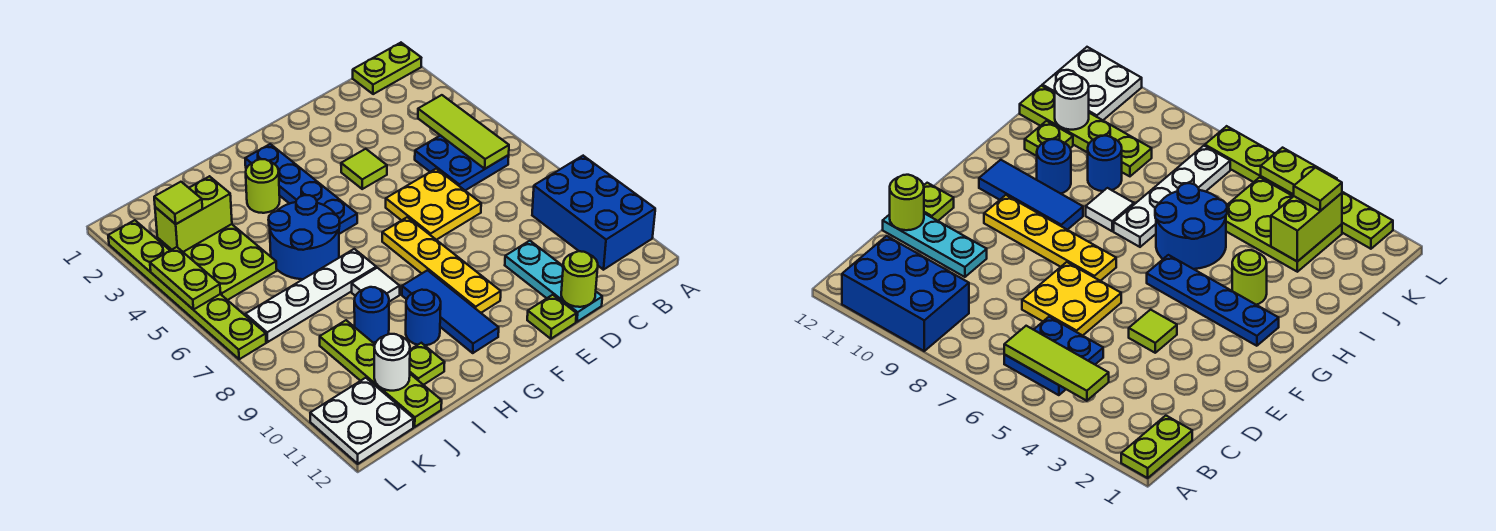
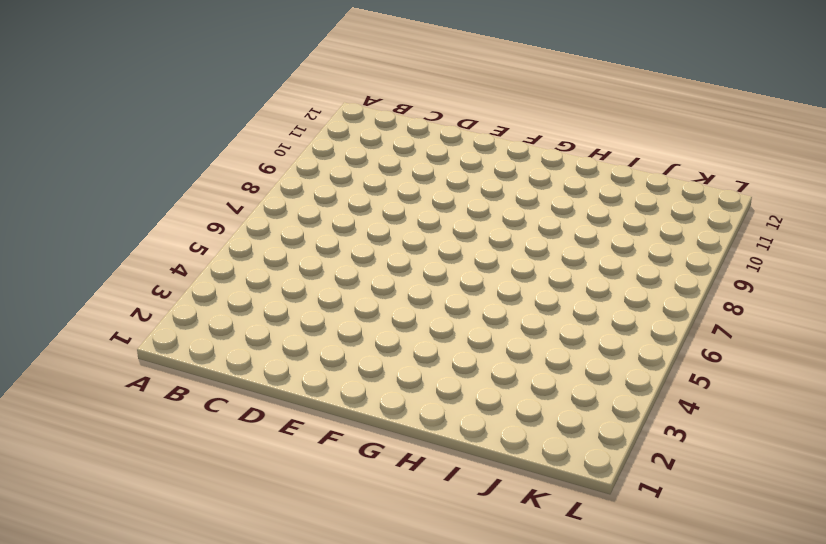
none -> lime 1x2 plate [353,43,421,94]
none -> blue 2x3 brick [532,156,655,270]
none -> blue 2x2 plate [415,135,509,190]

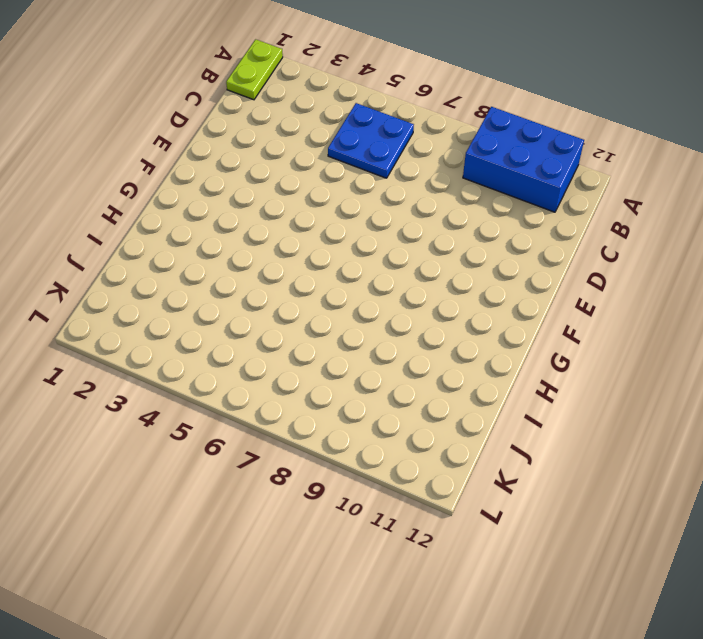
none -> yellow 2x2 plate [386,169,481,240]
none -> cyan 1x3 plate [505,241,602,322]
none -> lime 1x1 tile [341,149,387,189]

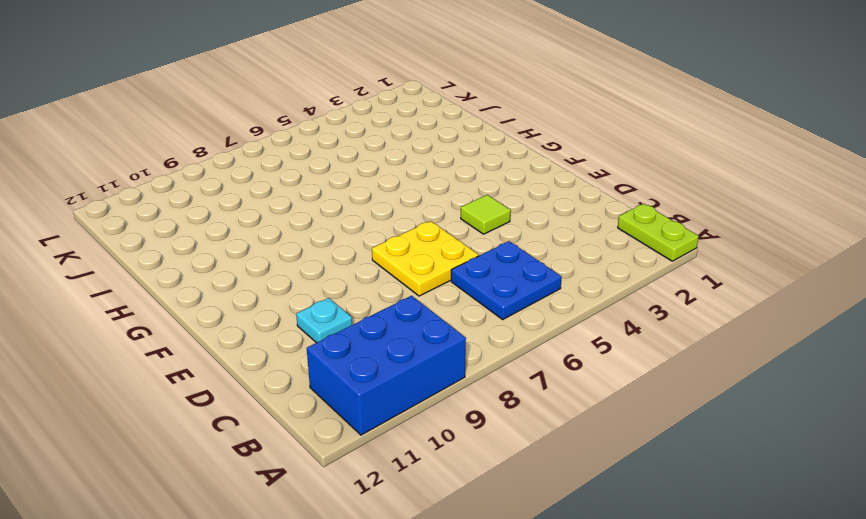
cyan 1x1 plate [296,298,352,343] -> cyan 1x3 plate [505,241,602,322]
none -> lime 1x1 plate [527,295,576,339]
none -> yellow 1x4 plate [382,217,501,313]
none -> blue 1x4 plate [245,144,357,234]

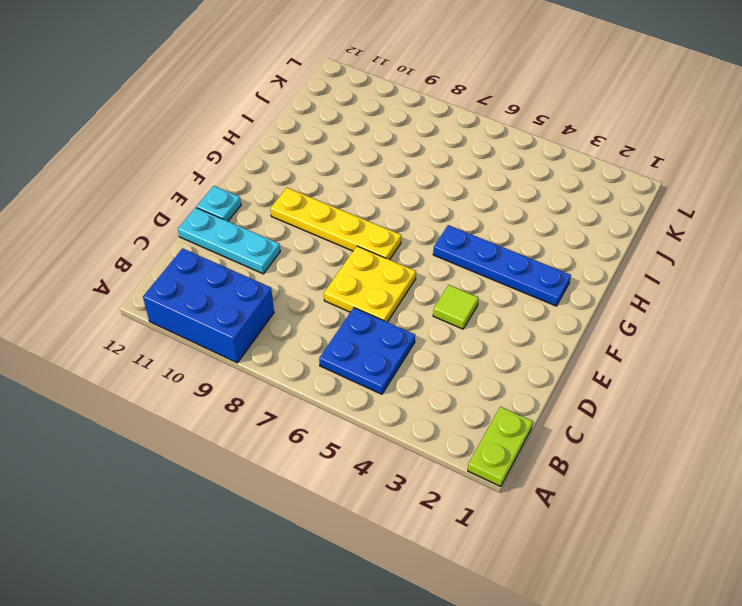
cyan 1x1 plate [196,186,241,221] -> lime 1x1 plate [527,295,576,339]
none -> blue 1x3 tile [402,270,499,353]
none -> lime 1x1 round brick [246,159,280,213]
none -> blue 2x2 round brick [268,195,340,279]

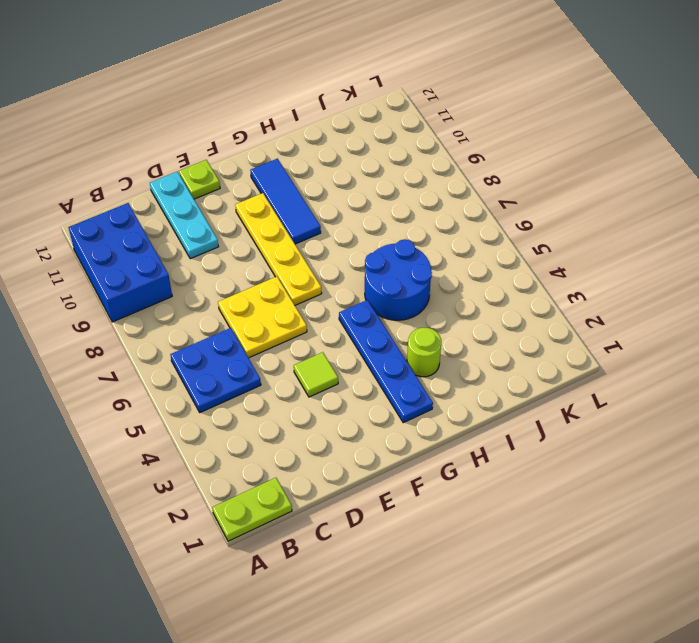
none -> white 1x4 plate [245,249,376,342]
none -> white 1x1 tile [352,268,400,302]
none -> blue 1x1 round brick [406,290,441,345]

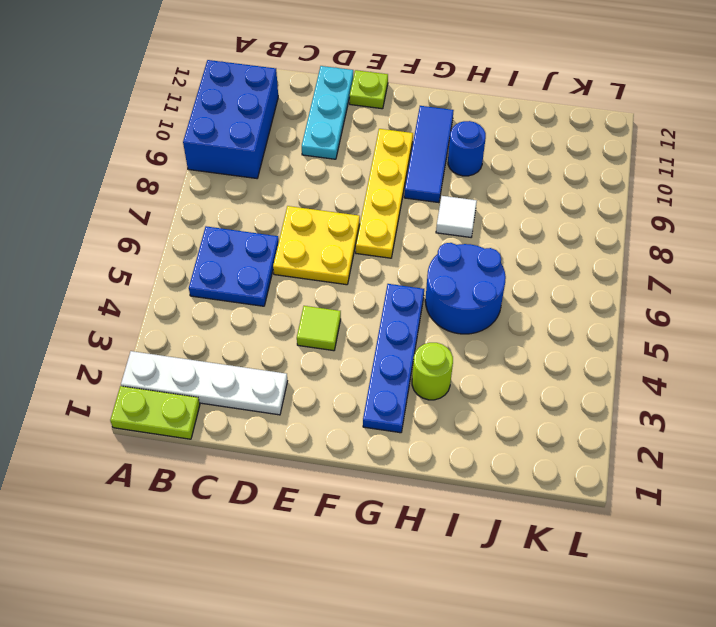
white 1x4 plate [121,351,287,415] -> white 1x4 plate moved to [245,249,376,342]
none -> blue 1x1 round brick [354,287,389,343]
none -> lime 1x1 plate [410,343,445,385]
none -> lime 2x3 plate [158,224,277,300]

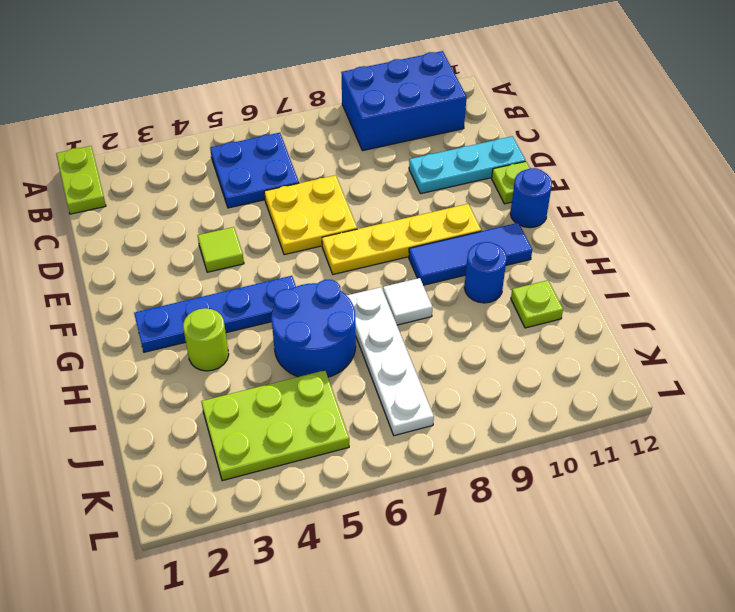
blue 1x1 round brick [510,168,552,228] -> blue 1x1 round brick moved to [354,287,389,343]
none -> lime 1x4 plate [320,320,442,427]
none -> white 2x2 plate [310,378,414,464]
none -> lime 1x6 plate [108,220,266,359]

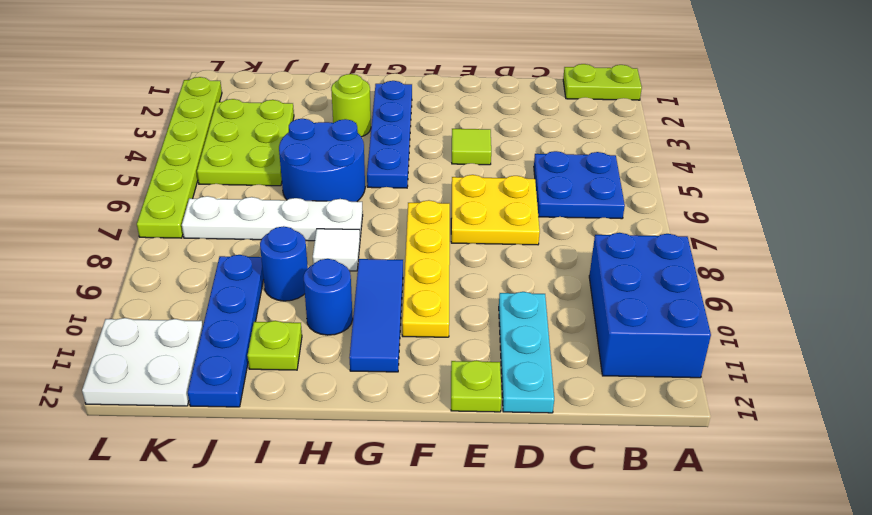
blue 1x4 plate [188,255,264,407] -> lime 1x4 plate [320,320,442,427]
none -> lime 1x3 tile [418,95,509,169]
none -> lime 1x1 round brick [561,251,598,307]
none -> lime 1x2 brick [155,176,232,252]

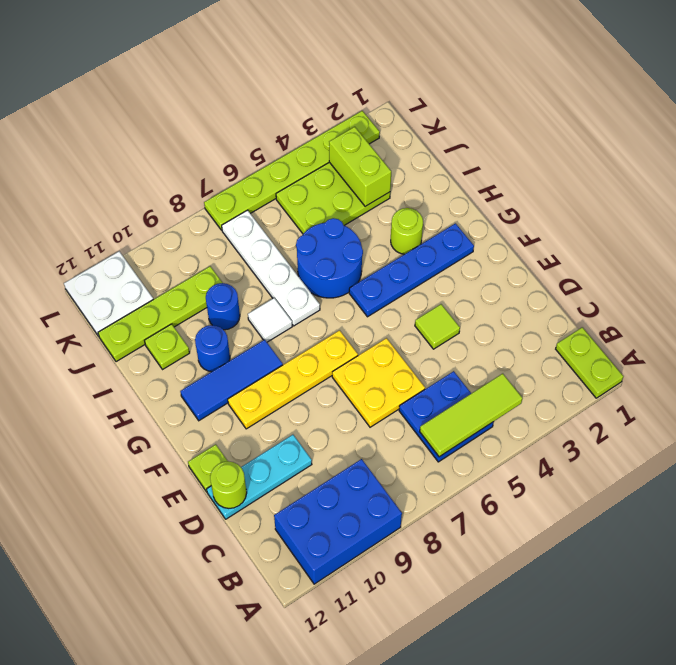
none -> white 1x1 round brick [374,334,410,391]
none -> lime 1x2 plate [150,247,221,310]
none -> lime 1x1 tile [154,182,202,224]

